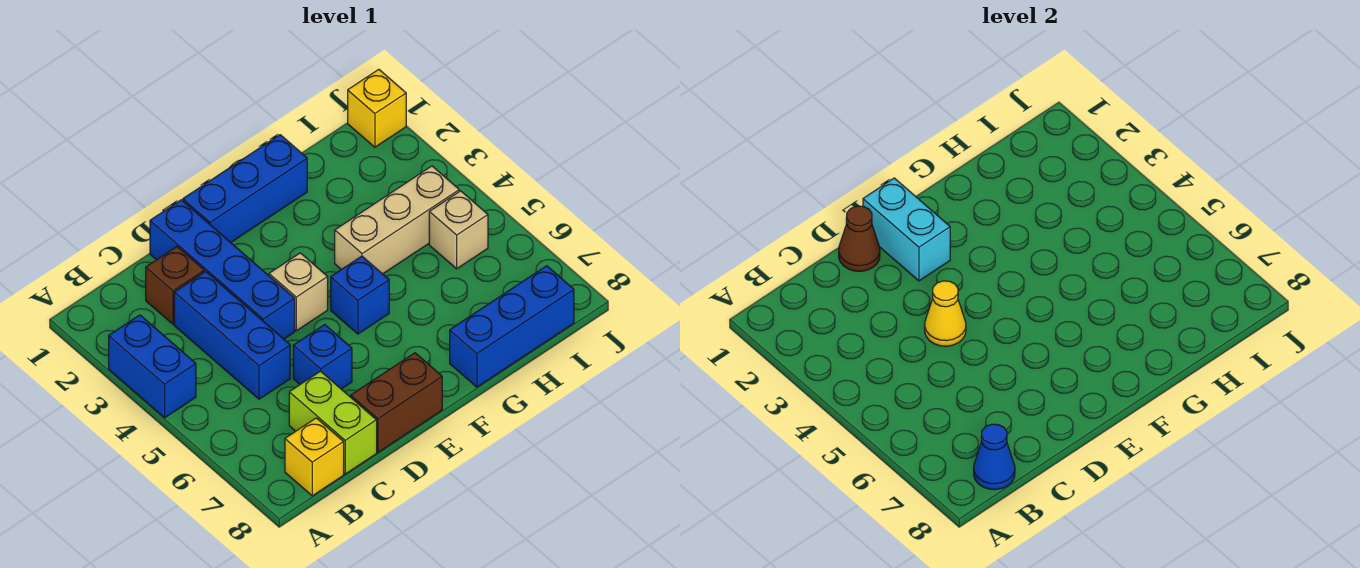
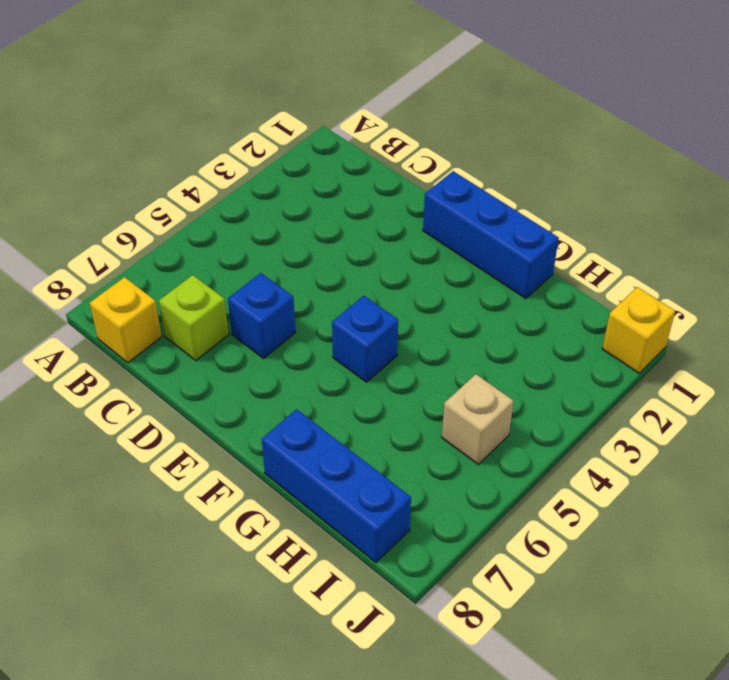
lime 1x1 brick [159,275,229,361] -> lime 1x2 brick [289,371,377,474]
none -> blue 1x2 brick [109,315,196,418]
none -> brown 1x1 brick [146,247,204,324]
none -> blue 1x3 brick [174,271,290,399]

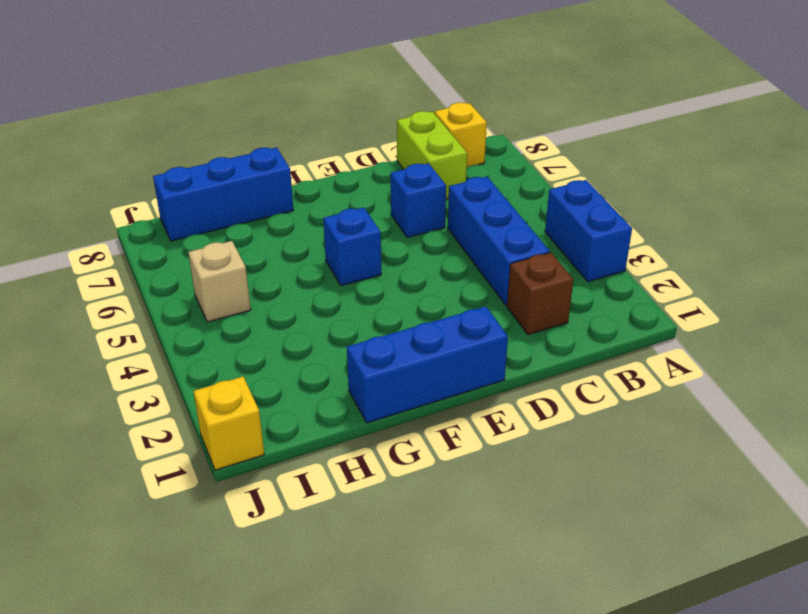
none -> blue 1x4 brick [150,200,295,339]
none -> brown 1x2 brick [351,353,442,452]
none -> tan 1x1 brick [269,253,328,331]

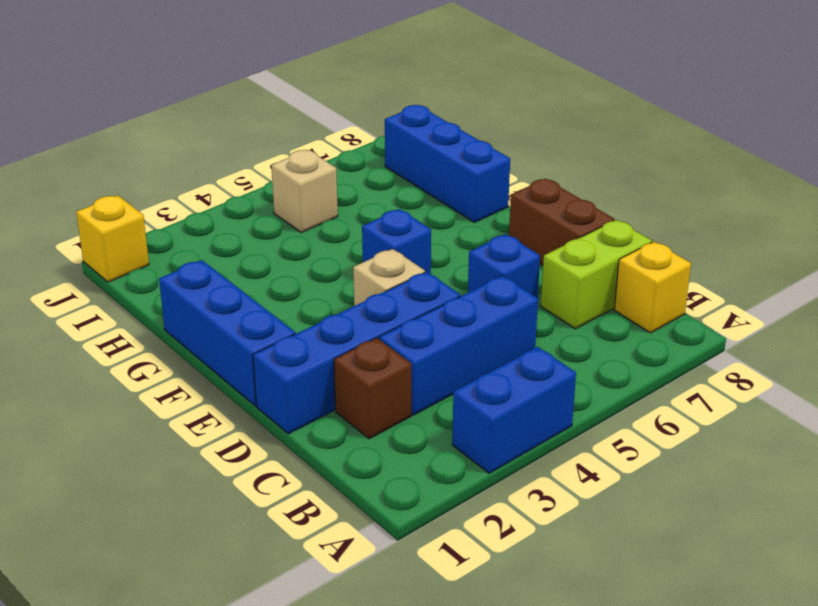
none -> tan 1x3 brick [335,166,459,274]
none -> blue 1x1 cone [974,424,1015,490]
none -> brown 1x1 cone [839,206,880,271]

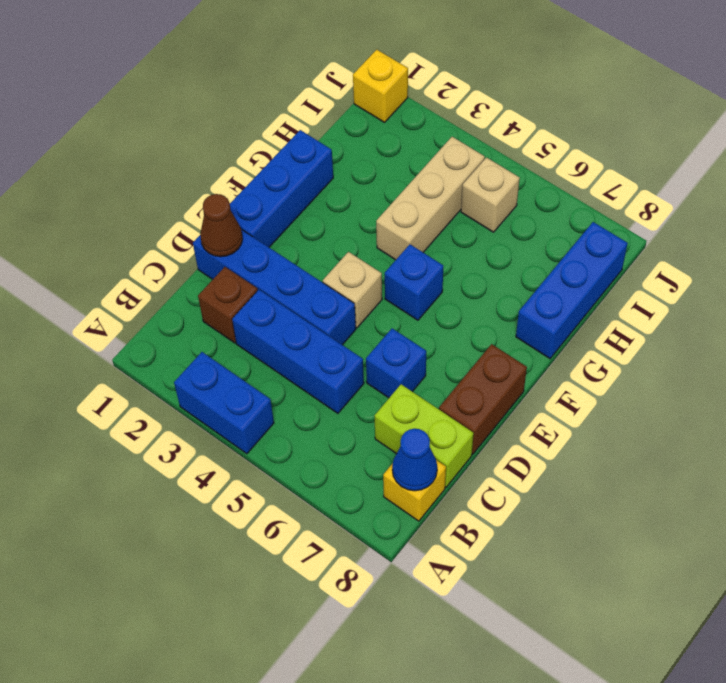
none -> yellow 1x1 cone [925,281,966,346]
none -> cyan 1x2 brick [863,178,950,281]

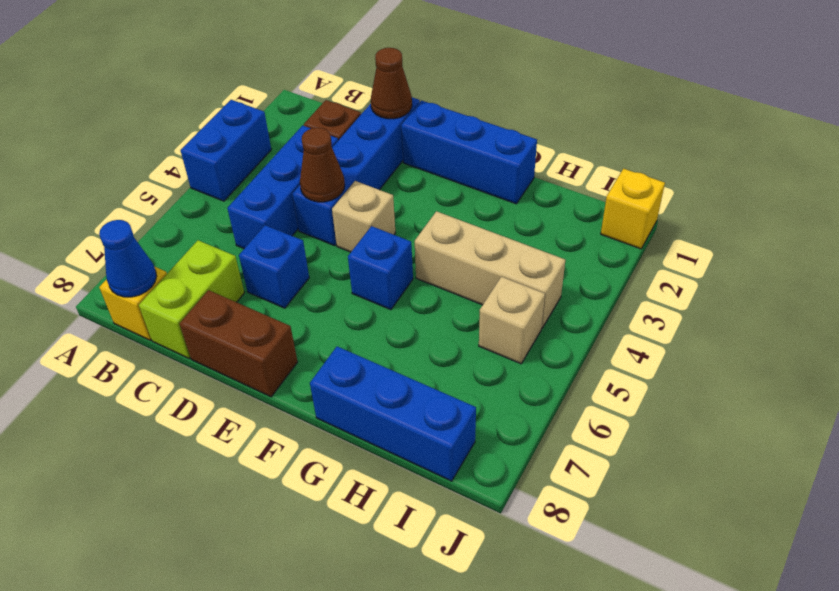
brown 1x1 cone [300,128,345,202] -> yellow 1x1 cone [925,281,966,346]
none -> cyan 1x2 brick [863,178,950,281]

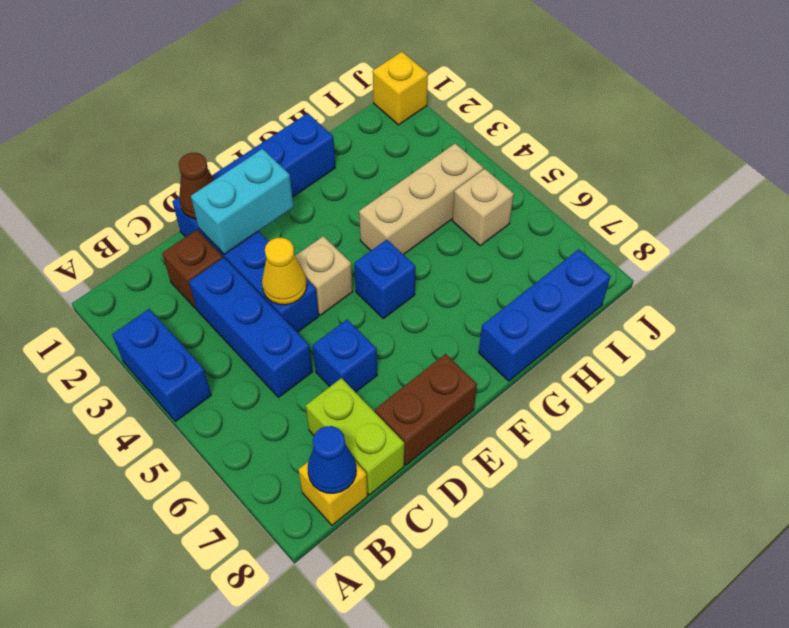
cyan 1x2 brick [191,149,294,254] -> cyan 1x2 brick turned to [863,178,950,281]

